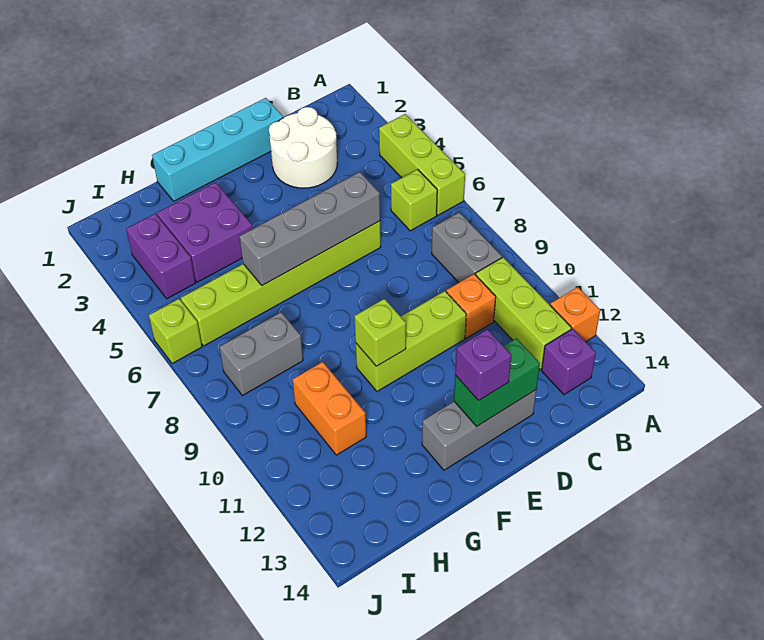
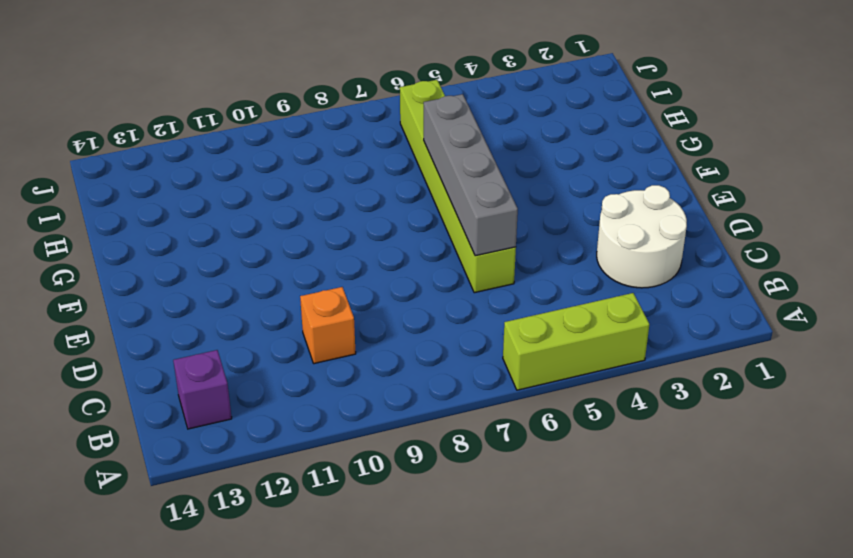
none -> orange 1x1 brick [550,287,600,342]
none -> lime 1x1 brick [391,169,437,231]
none -> grey 1x2 brick [432,212,502,283]

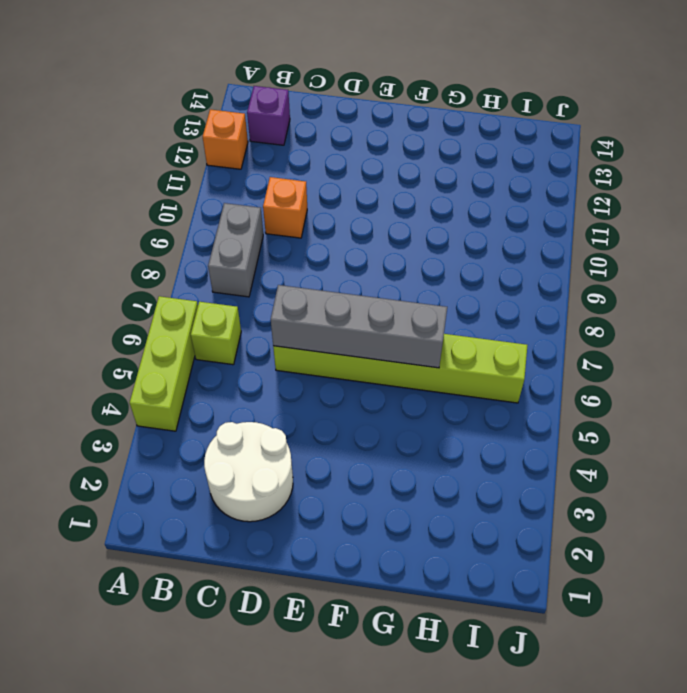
none -> lime 1x3 brick [476,257,571,370]
none -> cyan 1x4 brick [152,98,283,201]
none -> lime 1x3 brick [356,291,466,391]

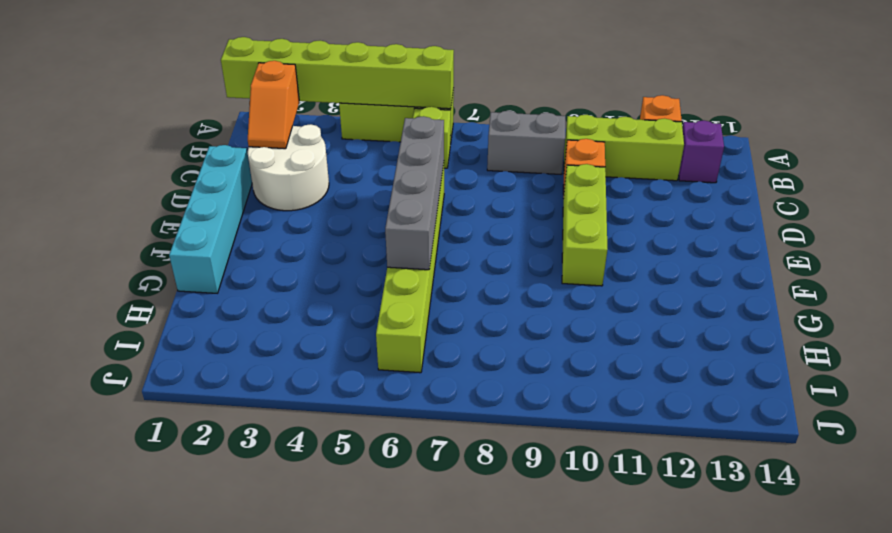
lime 1x6 brick [221,37,454,109] -> none
orange 1x2 slope [248,61,299,149] -> none
none -> grey 1x3 brick [422,390,536,470]
none -> purple 2x2 brick [157,182,253,282]
none -> grey 1x2 brick [220,312,303,396]

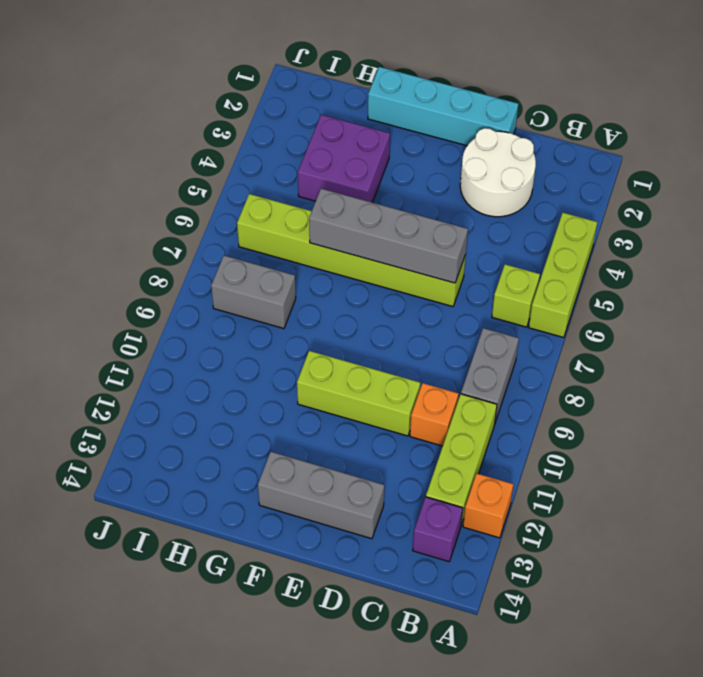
none -> orange 1x2 brick [293,362,366,455]
none -> purple 1x2 brick [126,214,196,299]
none -> lime 1x1 brick [149,299,202,364]

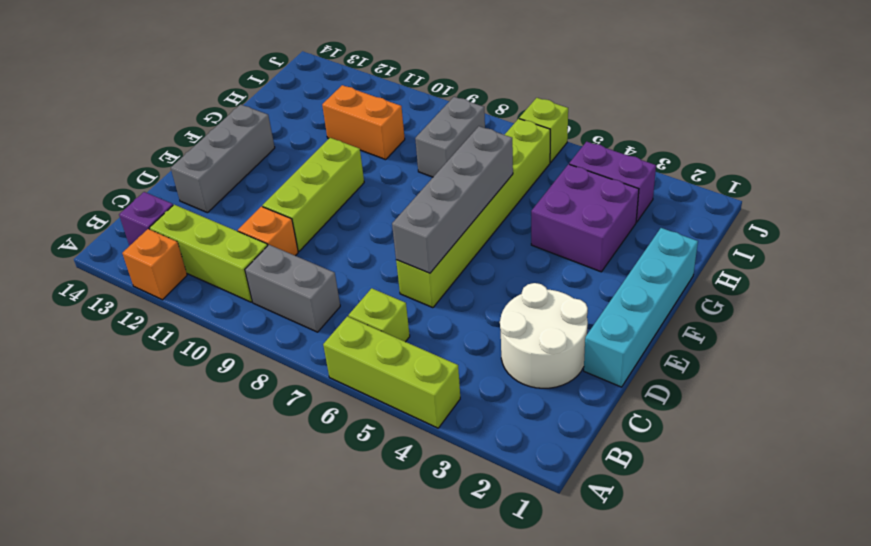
none -> green 1x2 brick [454,338,540,426]
none -> lime 1x1 brick [354,299,406,366]
none -> purple 1x1 brick [455,329,512,401]

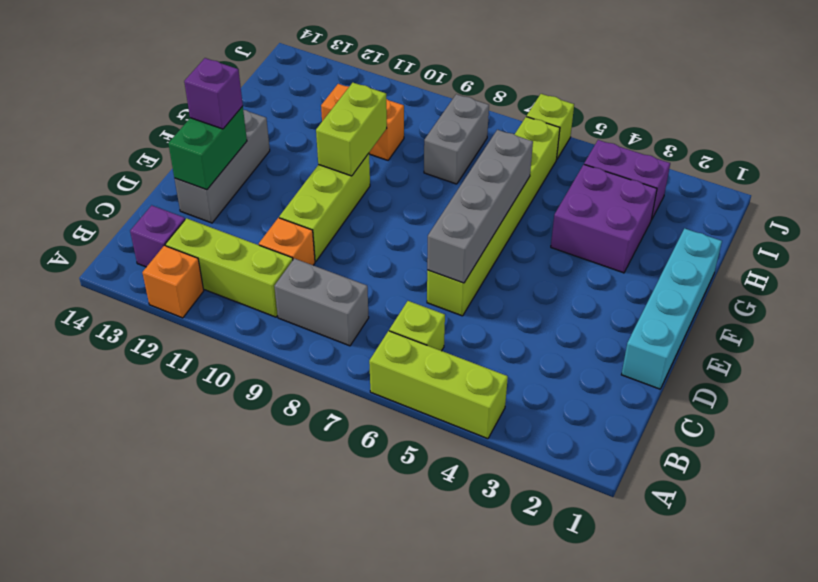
lime 1x2 brick [316,83,387,176] -> lime 1x1 brick [354,299,406,366]
none -> white 2x2 round brick [269,107,337,188]

